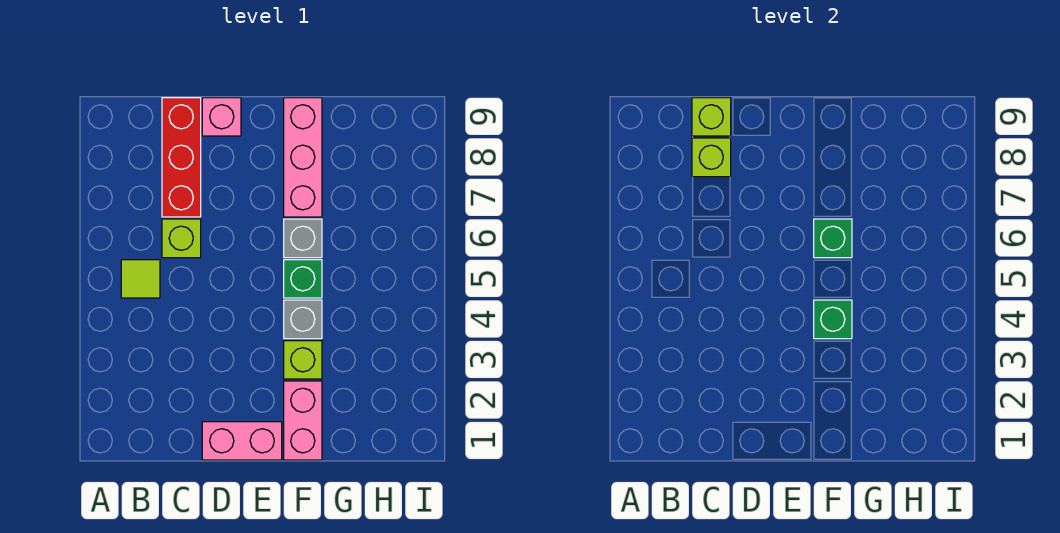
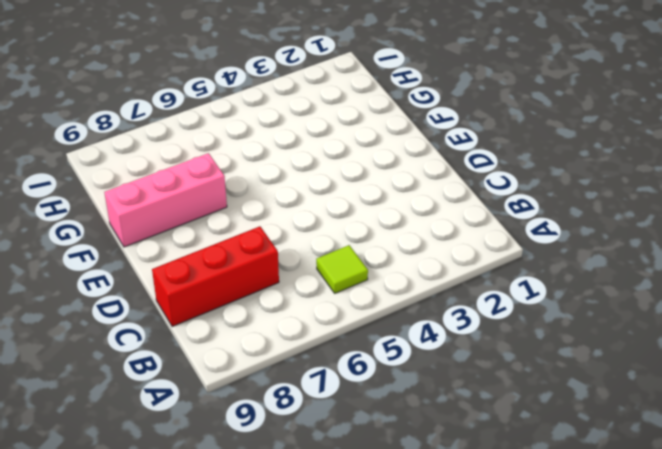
none -> lime 1x1 brick [162,219,201,258]
none -> pink 1x2 brick [202,422,282,460]
none -> pink 1x1 brick [202,98,241,136]

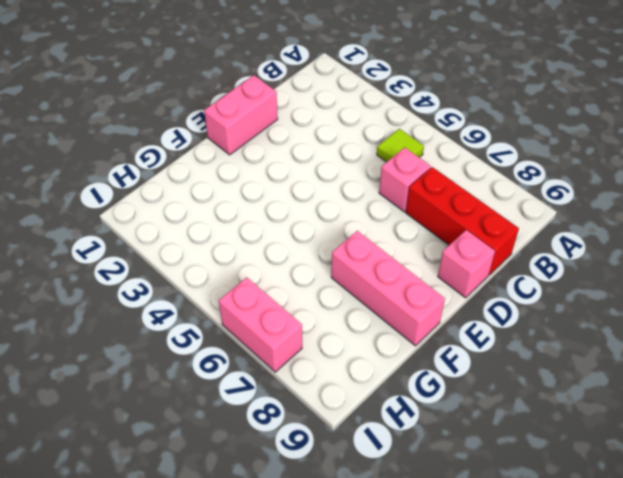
pink 1x1 brick [379,147,431,212] -> lime 1x1 brick [162,219,201,258]
pink 1x2 brick [219,277,302,372] -> pink 1x2 brick moved to [284,381,322,460]
none -> lime 1x1 brick [284,341,322,379]
none -> grey 1x1 brick [284,300,322,339]
none -> green 1x1 brick [284,260,322,298]

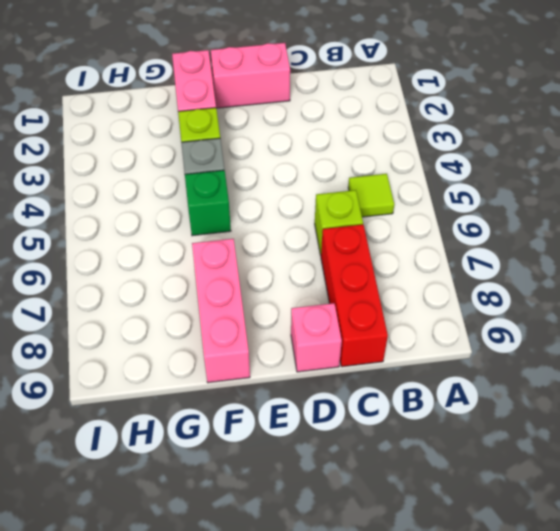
none -> grey 1x1 brick [284,219,322,258]
none -> lime 1x1 brick [692,138,731,177]
none -> lime 1x1 brick [692,98,731,136]

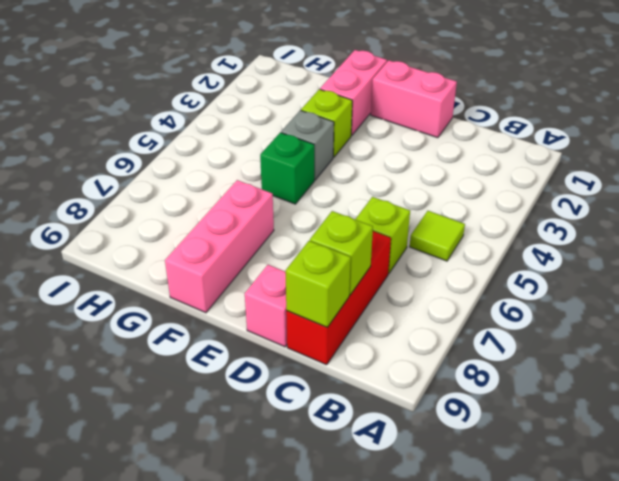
none -> grey 1x1 brick [284,219,322,258]
none -> green 1x1 brick [814,300,852,339]
none -> green 1x1 brick [814,219,852,258]

